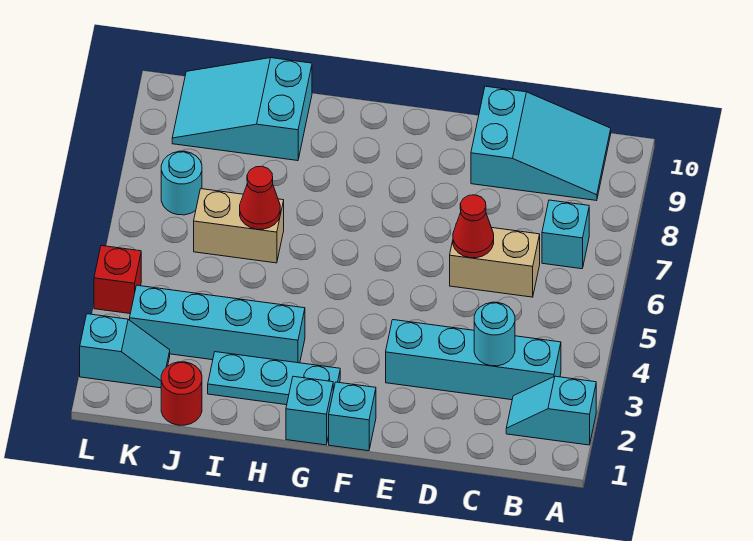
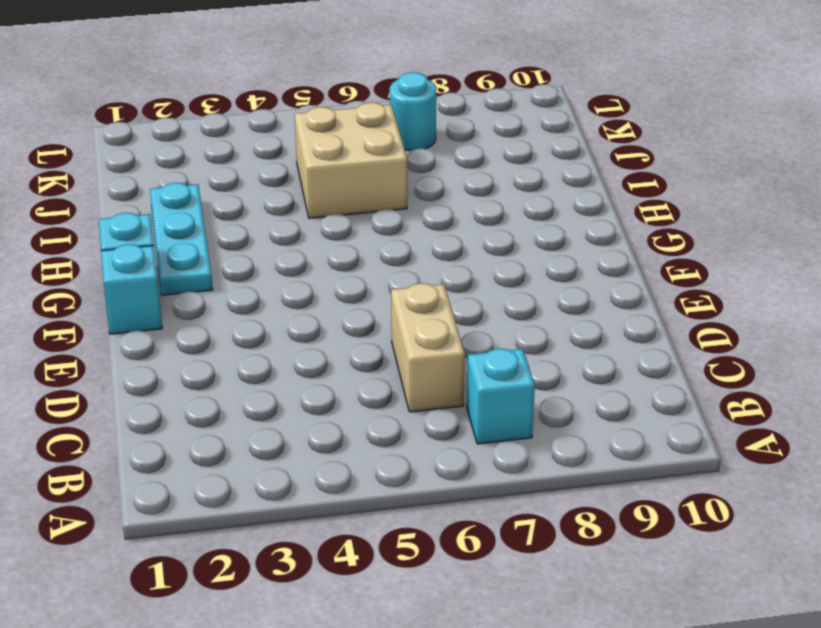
tan 2x2 brick [295,103,407,218] -> tan 1x2 brick [194,189,284,263]
none -> cyan 1x2 slope [506,376,596,445]
none -> cyan 1x4 brick [386,320,561,400]
none -> cyan 2x3 slope [471,86,611,201]

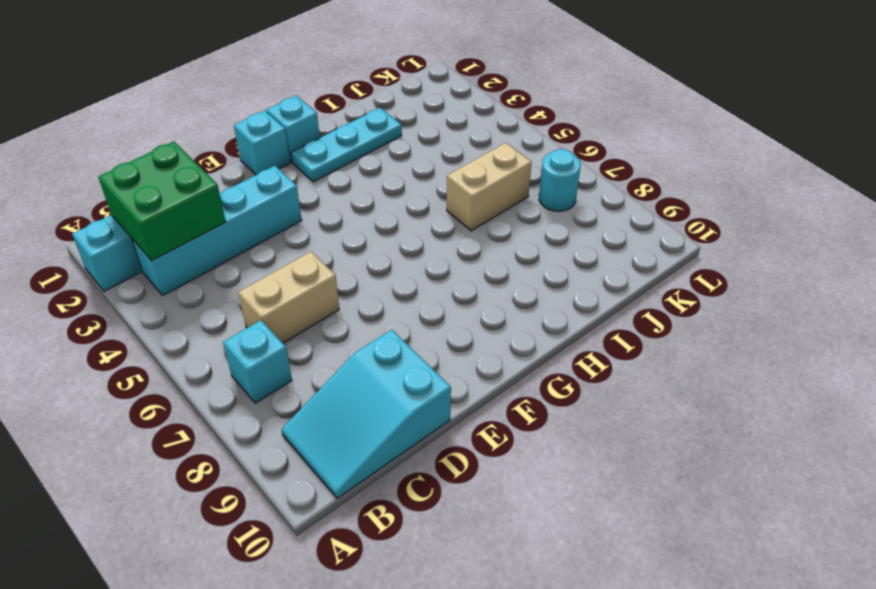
green 2x2 brick [98,141,226,260] -> cyan 1x1 round brick [474,302,515,366]
none -> cyan 1x4 brick [130,285,305,363]
none -> cyan 2x3 slope [172,58,312,161]
none -> red 1x1 round brick [161,362,202,425]

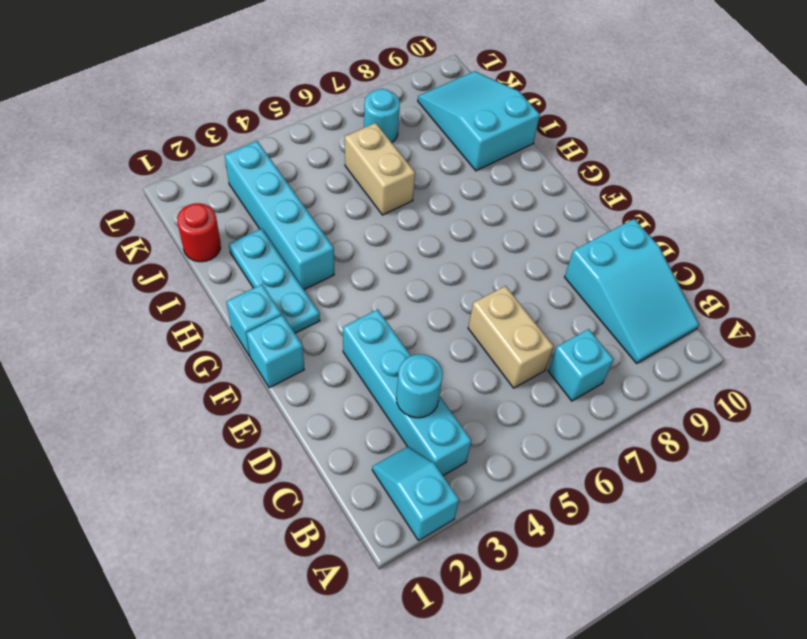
none -> cyan 1x2 slope [80,314,170,388]
none -> red 1x1 brick [94,246,141,314]
none -> red 1x1 cone [453,195,494,258]

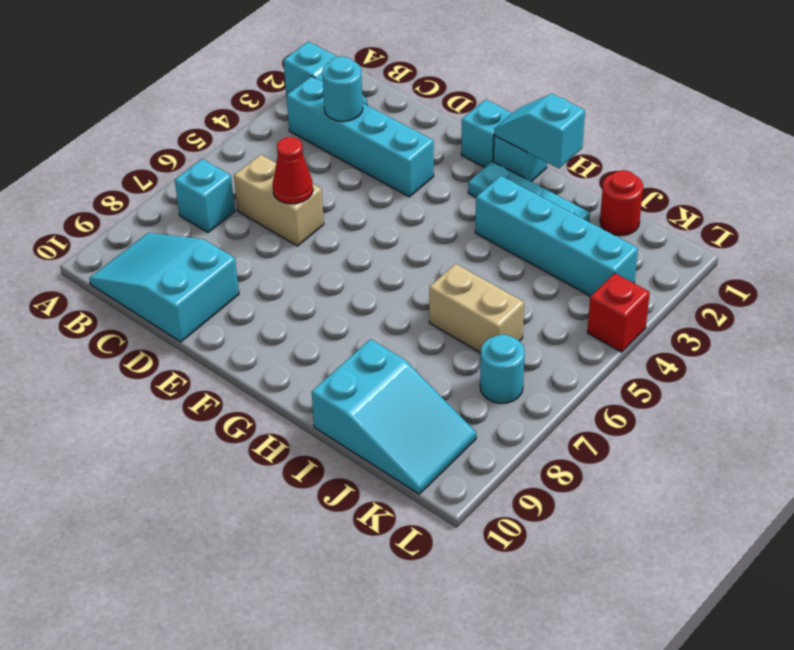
cyan 1x2 slope [494,94,585,168] -> cyan 1x2 slope moved to [80,314,170,388]
none -> red 1x1 cone [240,166,280,229]

